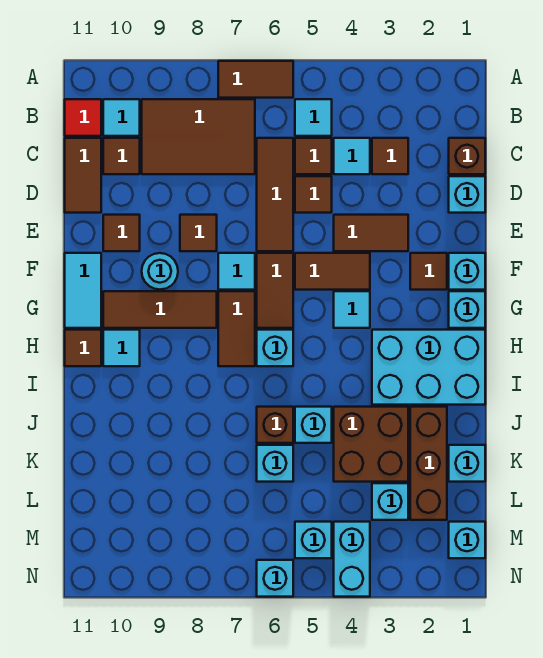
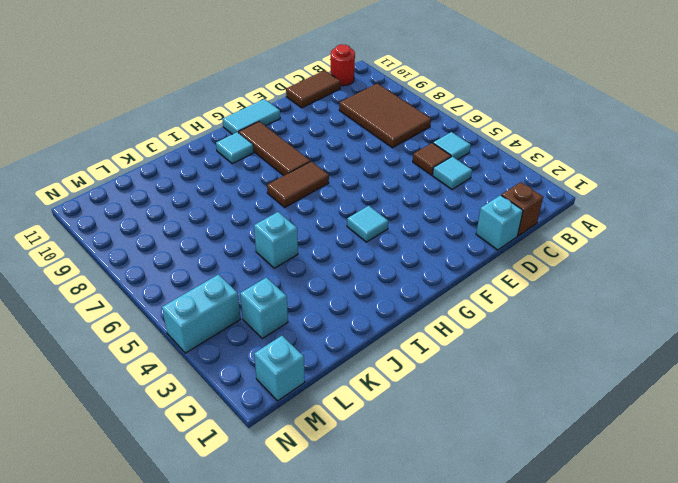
red 1x1 round brick [331,44,355,86] -> red 1x1 tile [65,99,101,136]
none -> brown 1x2 tile [218,61,293,98]
none -> cyan 1x1 tile [103,99,140,136]
none -> brown 1x1 tile [372,138,408,174]
none -> brown 1x3 tile [257,138,293,251]

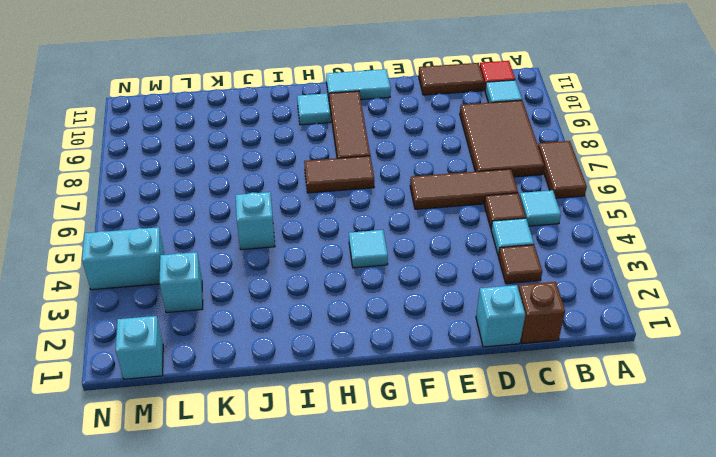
none -> brown 1x1 tile [103,138,140,174]
none -> brown 1x1 tile [295,176,332,213]
none -> brown 1x2 tile [334,215,408,251]
none -> brown 1x1 tile [180,215,217,251]

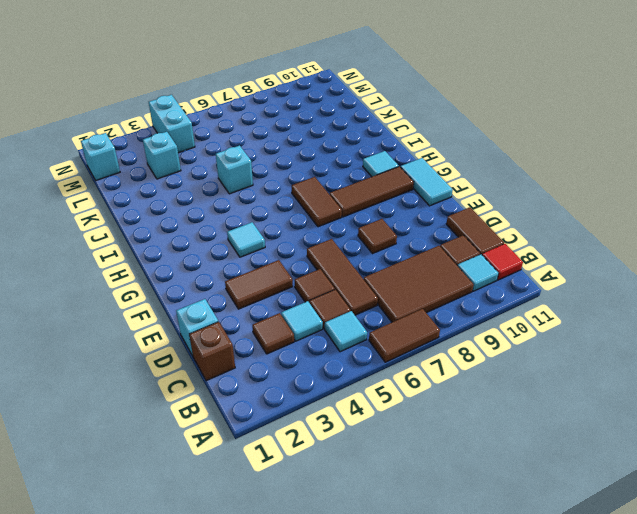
none -> brown 1x1 tile [103,215,140,251]
none -> cyan 1x1 brick [449,253,485,290]
none -> brown 1x1 tile [410,253,447,290]
none -> brown 1x2 tile [295,253,370,290]

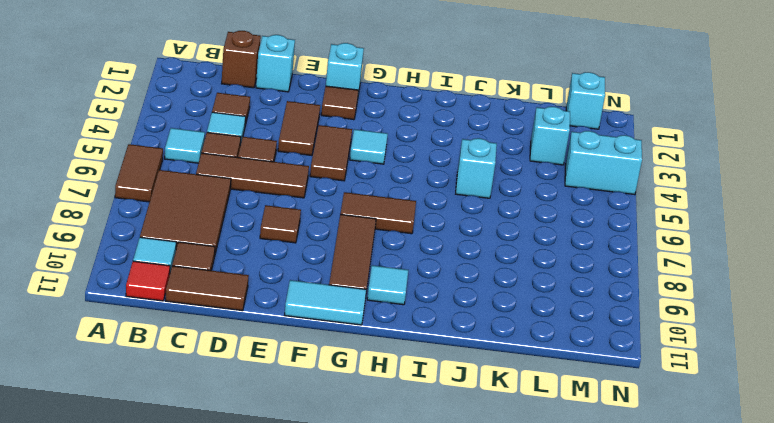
none -> brown 1x1 tile [103,215,140,251]
none -> brown 1x2 tile [257,253,293,328]
none -> cyan 1x1 tile [218,253,255,290]
none -> cyan 1x1 round brick [142,253,178,290]

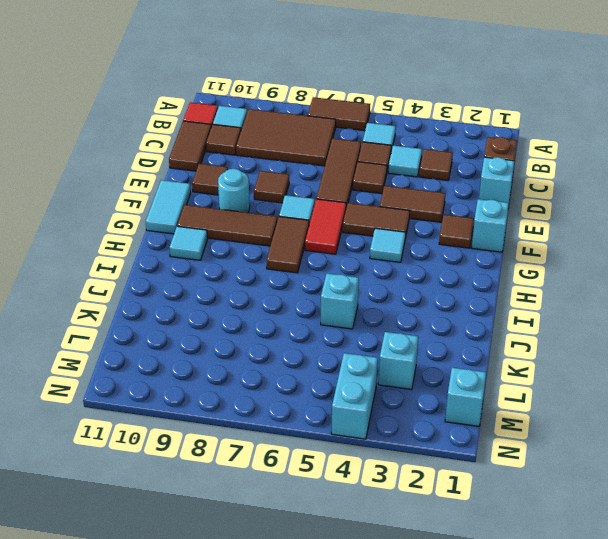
red 1x2 tile [305,199,346,254] -> brown 1x2 tile [257,253,293,328]
none -> cyan 1x1 brick [449,291,485,328]
none -> cyan 2x3 brick [372,330,485,405]
none -> cyan 1x1 brick [257,330,293,366]
none -> brown 1x1 tile [65,330,101,366]

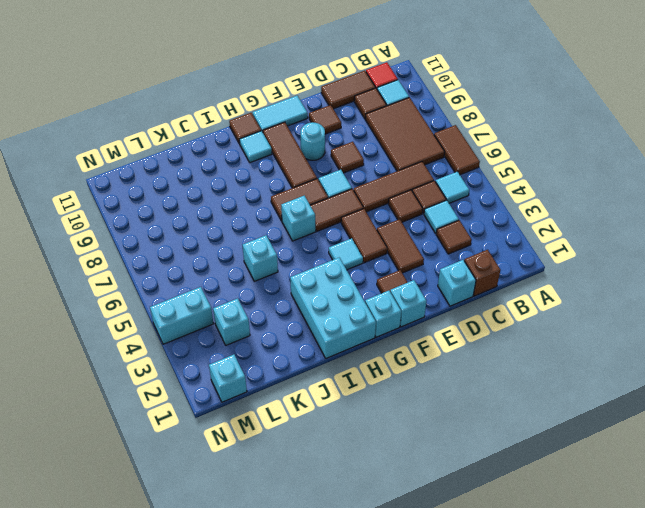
none -> brown 1x3 brick [410,407,447,520]
none -> brown 2x2 brick [334,407,408,482]
none -> brown 1x1 brick [257,407,293,443]
none -> cyan 1x1 brick [449,445,485,482]

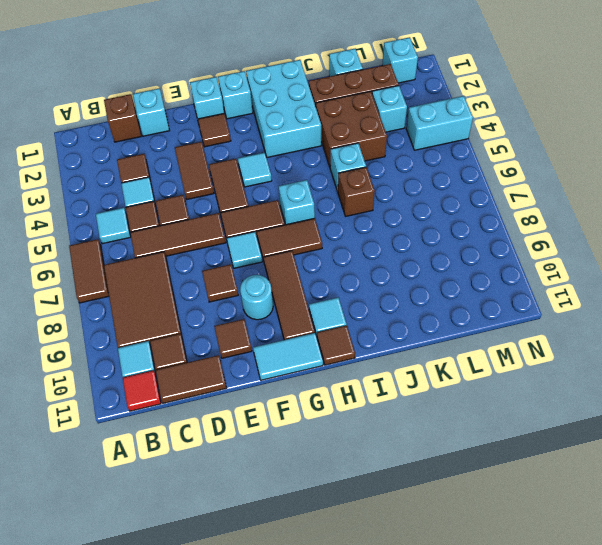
none -> cyan 1x1 brick [257,445,293,482]
none -> cyan 1x1 brick [295,522,332,558]
none -> cyan 1x1 brick [257,560,293,597]

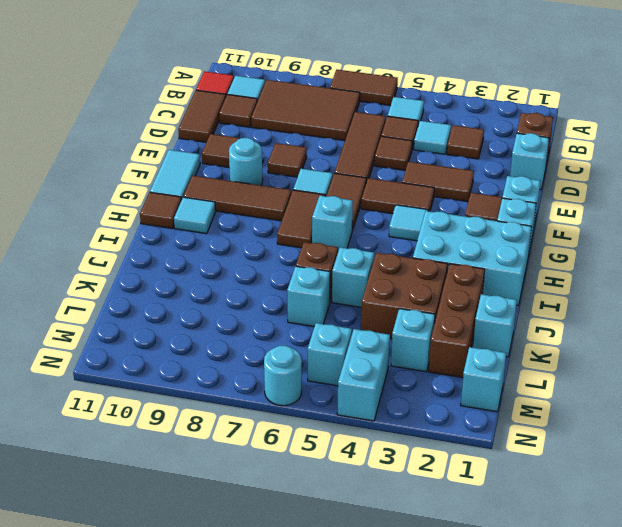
cyan 1x1 round brick [264,346,302,406] -> cyan 1x1 brick [257,560,293,597]

